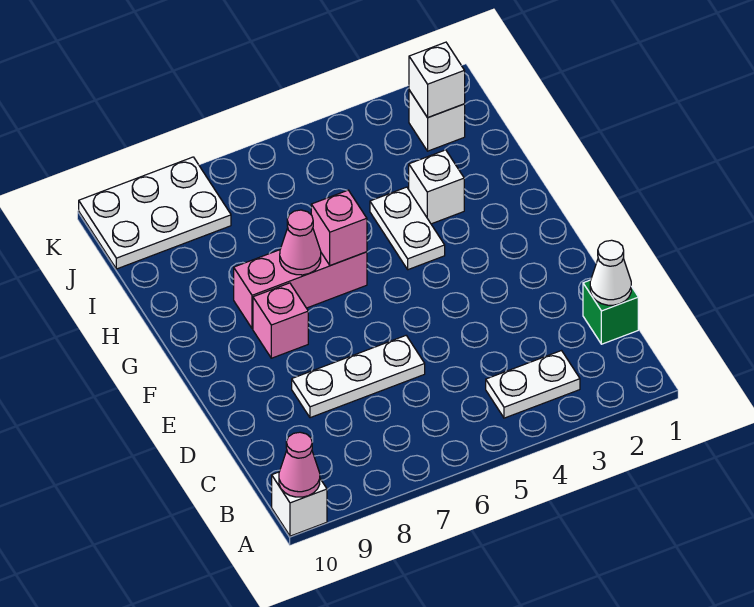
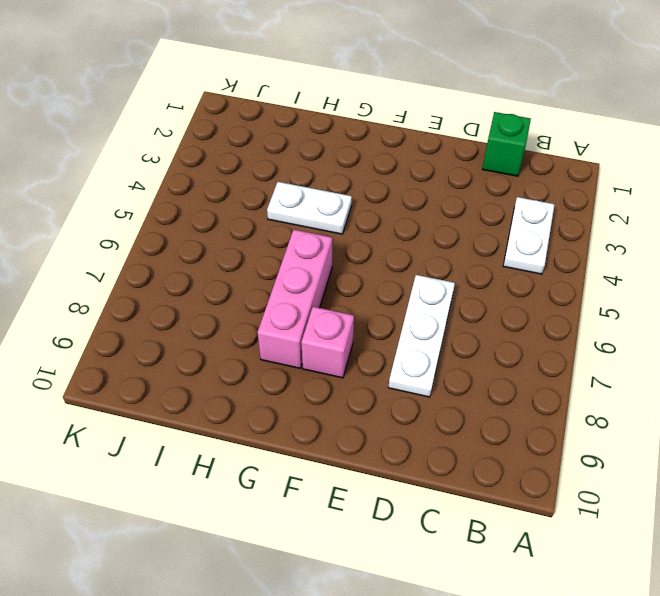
none -> white 1x1 brick [272,472,327,536]
none -> white 1x1 brick [409,150,464,224]
none -> white 1x1 brick [409,90,465,151]

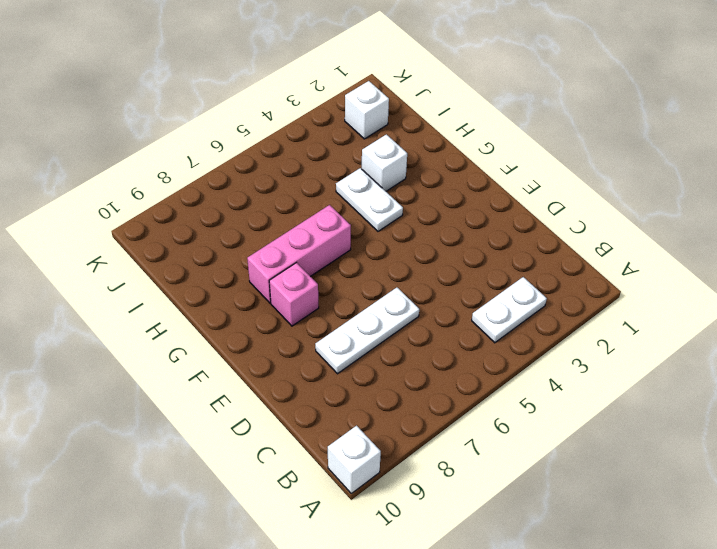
none -> green 1x1 brick [583,280,638,344]
none -> white 2x3 plate [79,157,231,269]
none -> pink 1x1 cone [279,432,320,497]

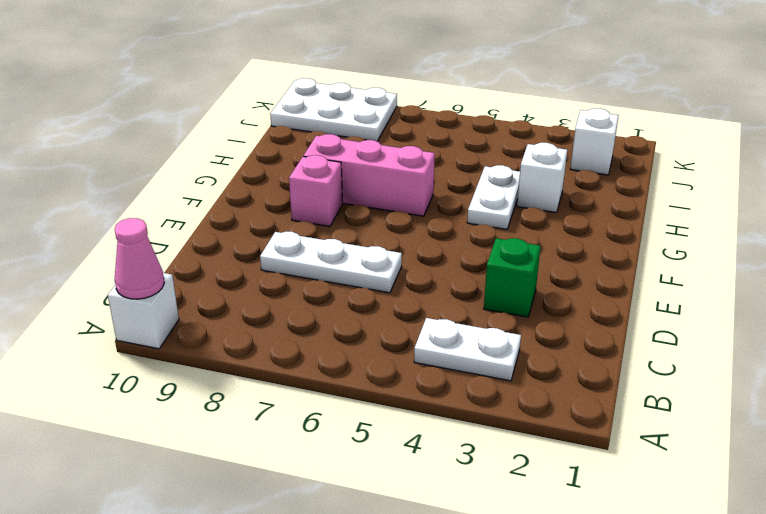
green 1x1 brick [484,238,540,317] -> green 1x1 brick moved to [583,280,638,344]
none -> white 1x1 cone [590,240,631,305]
none -> pink 1x1 brick [311,190,367,266]
none -> pink 1x1 cone [280,210,321,275]

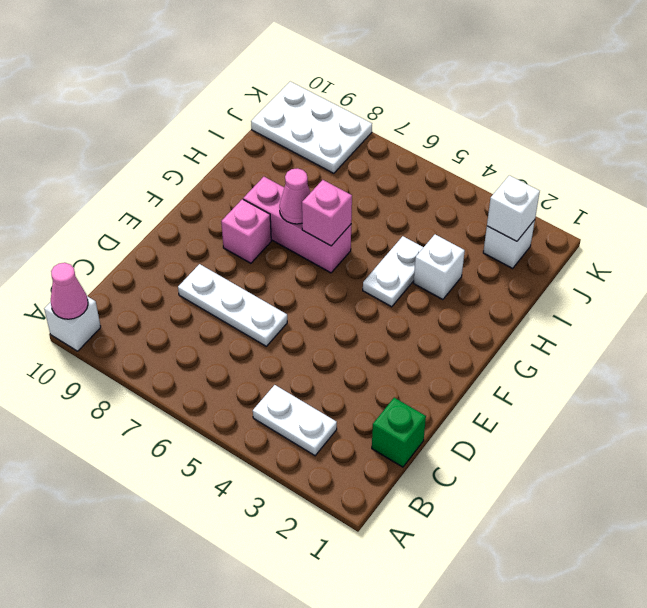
none -> white 1x1 cone [590,240,631,305]

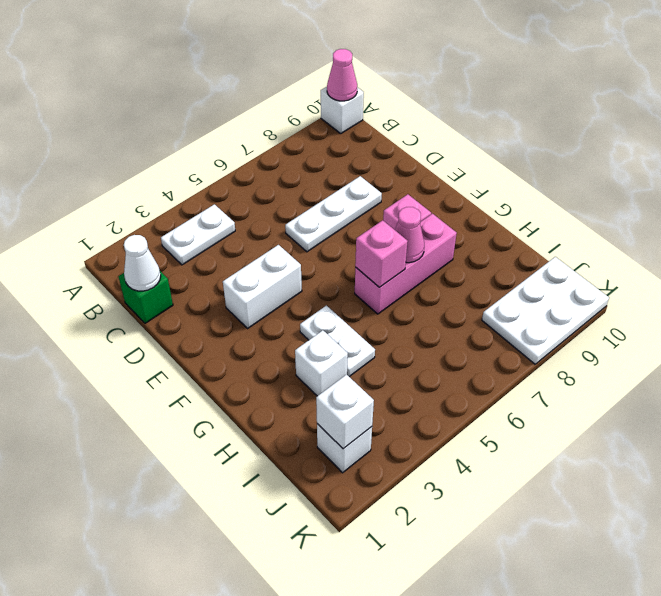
white 1x2 brick [223,245,302,328] -> none

